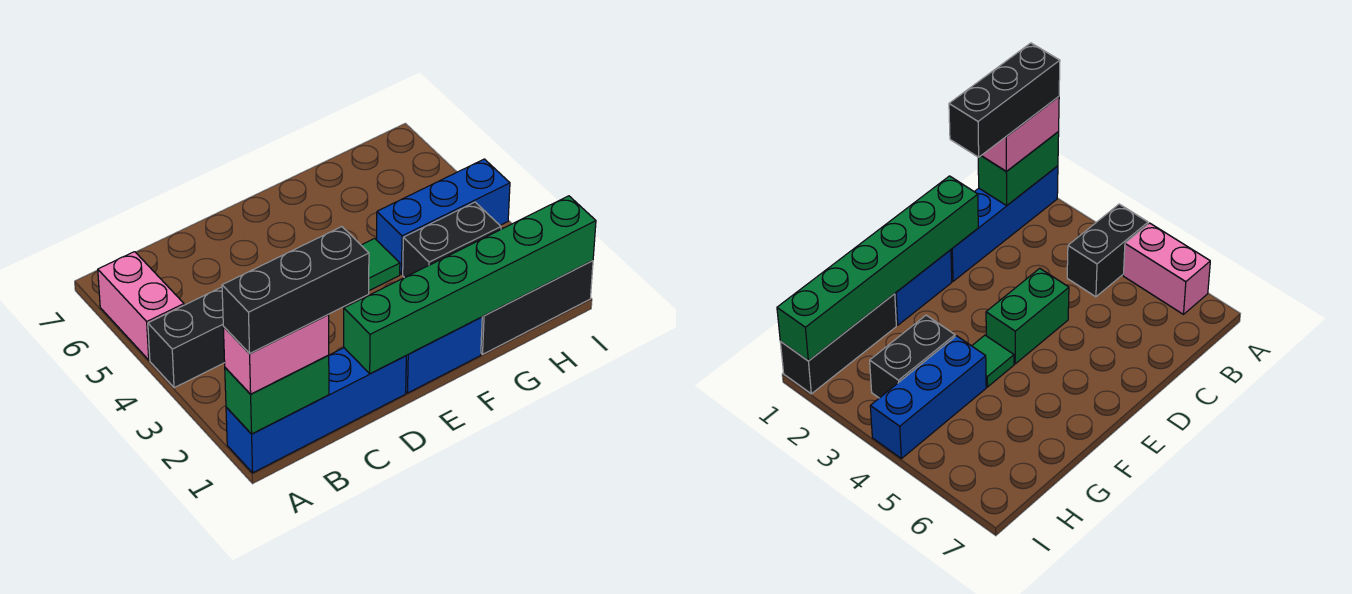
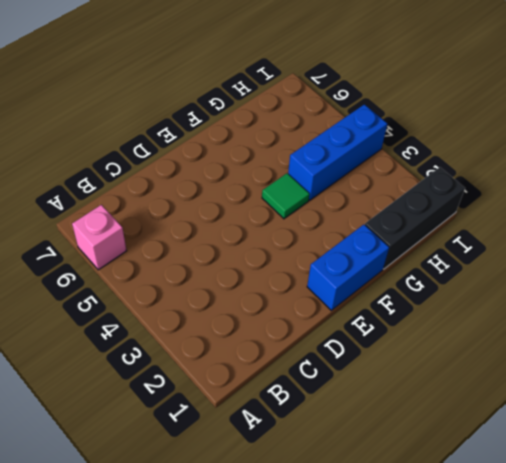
pink 1x1 brick [72,205,127,270] -> pink 1x2 brick [98,252,184,360]
none -> blue 1x4 brick [226,348,406,473]
none -> black 1x2 brick [148,287,225,388]
none -> green 1x2 brick [986,268,1069,364]

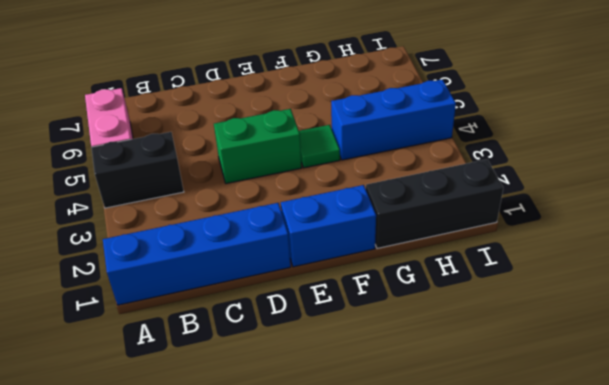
none -> black 1x2 brick [403,202,501,278]
none -> green 1x2 brick [225,355,329,434]
none -> green 1x6 brick [344,196,596,374]

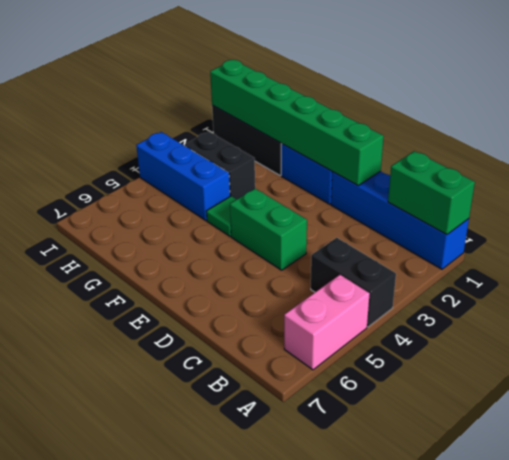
none -> pink 1x2 brick [223,314,329,394]
none -> black 1x3 brick [222,227,369,354]

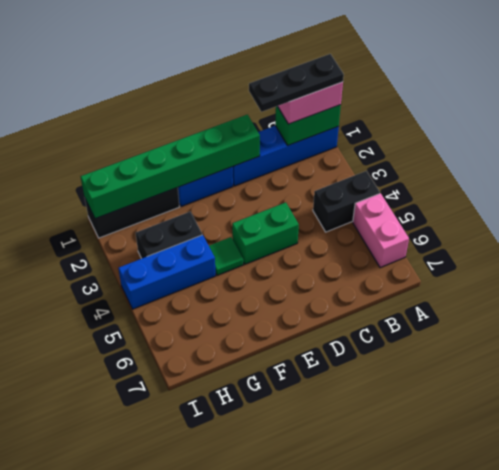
black 1x3 plate [249,54,344,112] -> black 1x3 brick [222,227,369,354]

